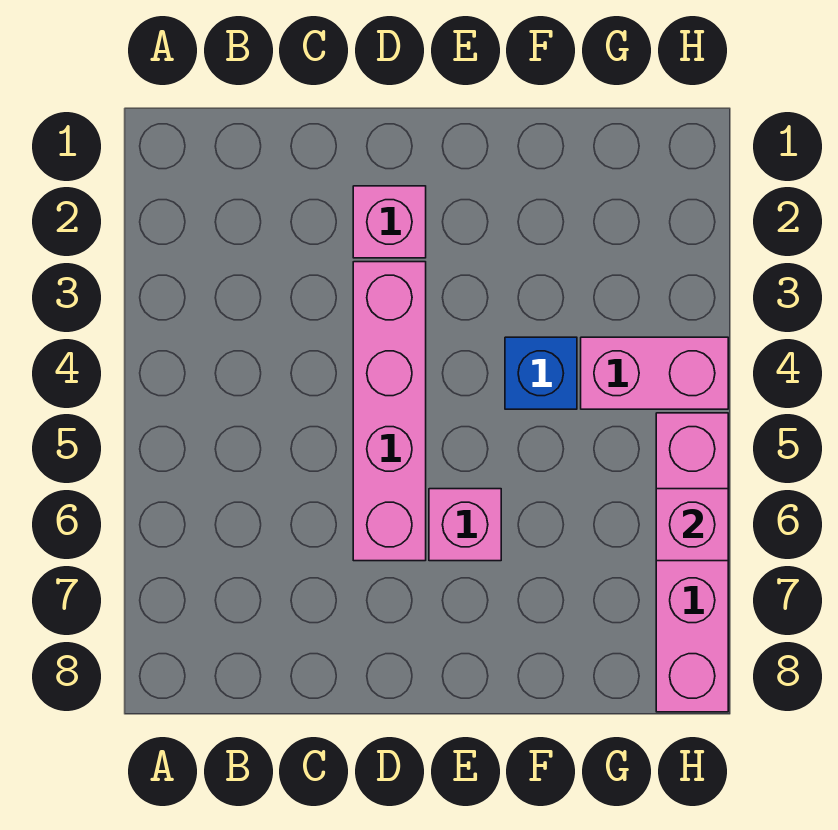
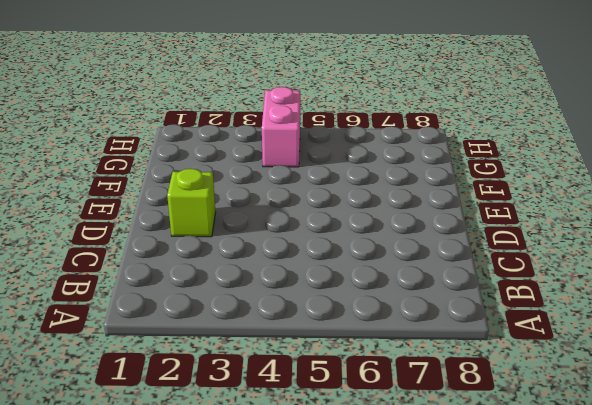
lime 1x1 brick [167,169,216,237] -> pink 1x1 brick [353,186,426,258]
none -> pink 1x4 brick [353,262,426,561]
none -> pink 1x1 brick [429,489,501,561]

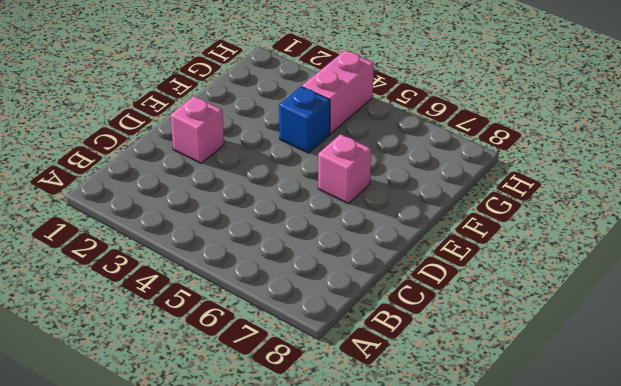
none -> pink 1x4 brick [353,262,426,561]
none -> pink 1x4 brick [656,413,728,712]

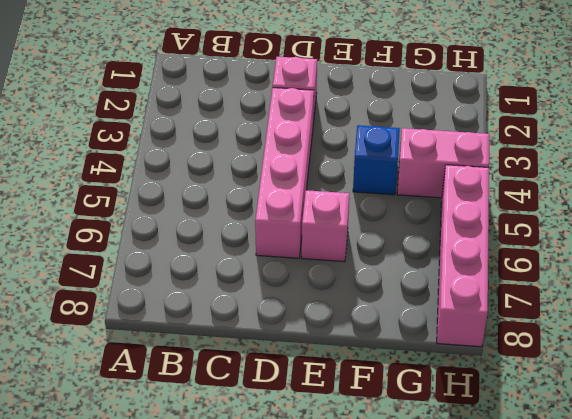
none -> pink 1x1 brick [656,489,728,561]

